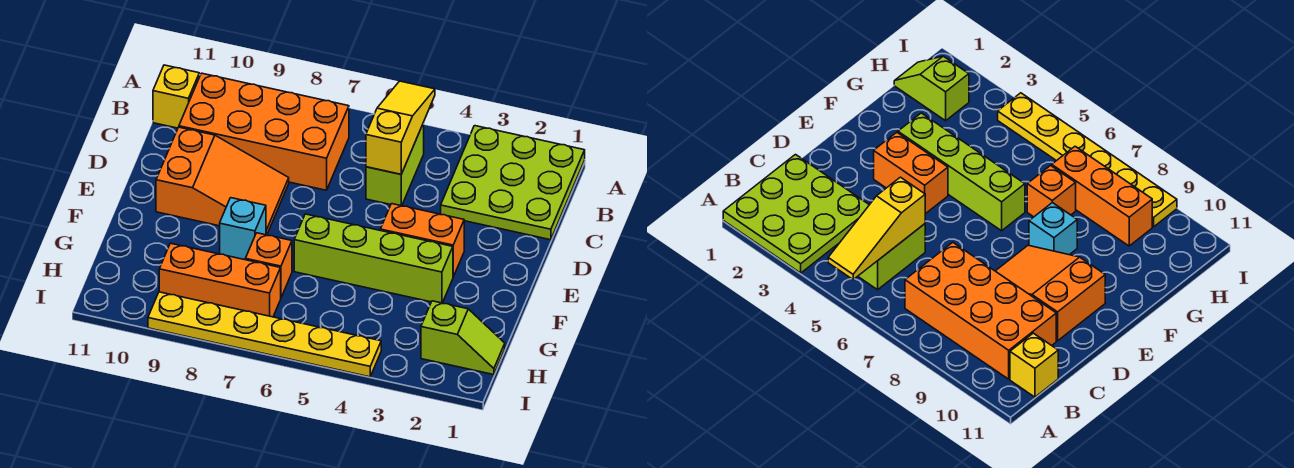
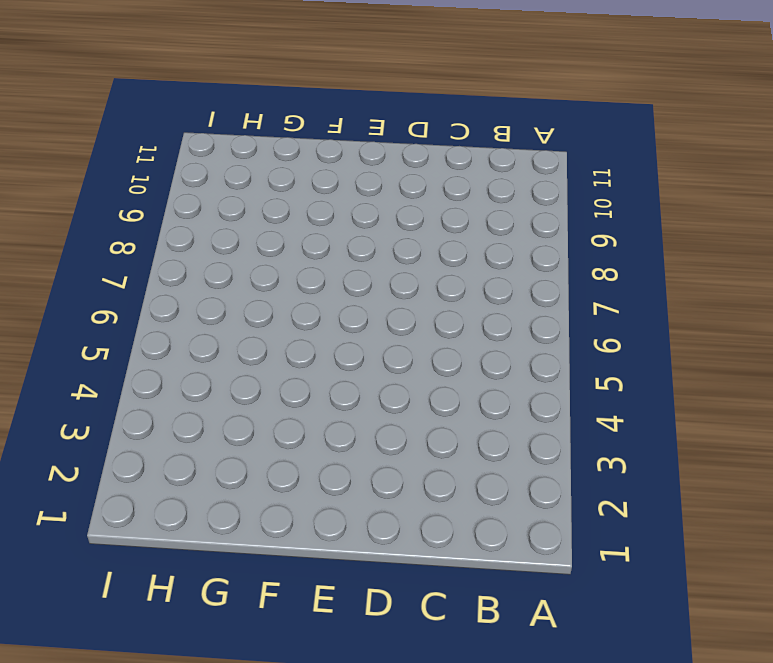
none -> lime 3x3 plate [441,126,585,240]
none -> lime 1x2 brick [366,123,424,206]
none -> orange 2x4 brick [179,73,349,190]

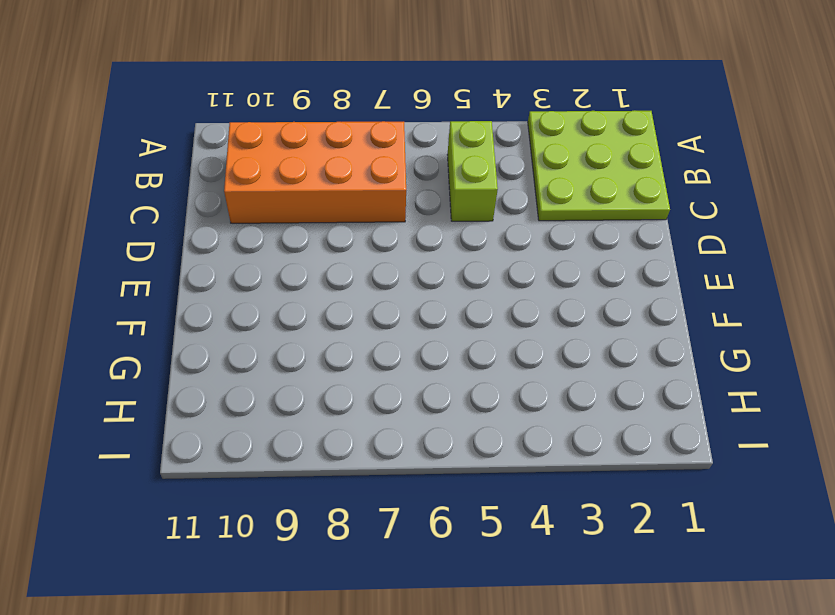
none -> yellow 1x1 brick [153,65,199,128]
none -> orange 2x3 slope [156,127,289,235]
none -> orange 1x2 brick [380,204,464,277]

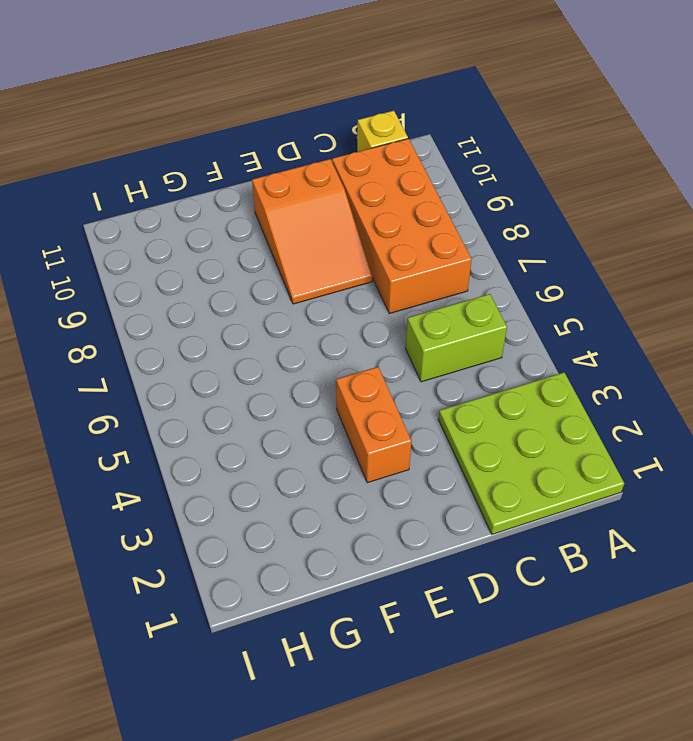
none -> lime 1x4 brick [294,214,453,303]
none -> cyan 1x1 brick [220,198,266,260]
none -> orange 1x1 brick [245,233,292,297]

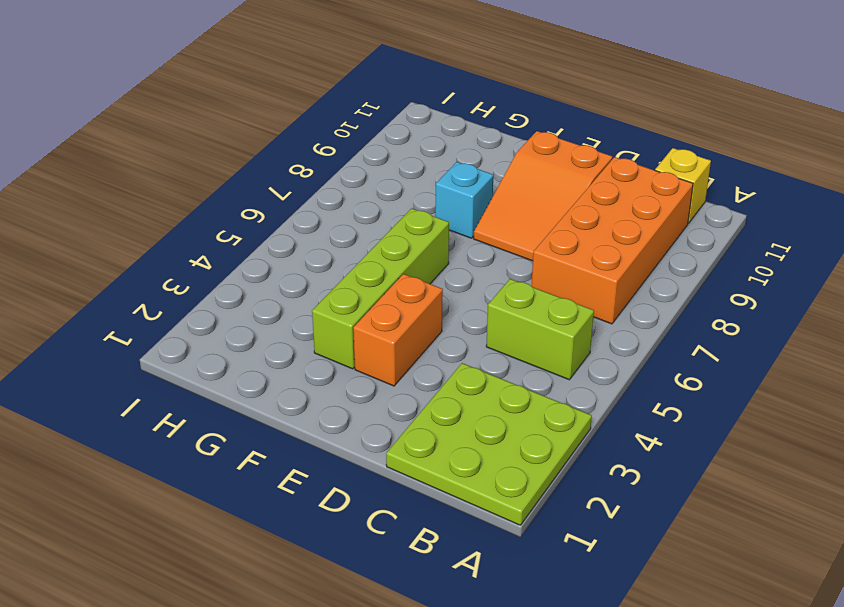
none -> orange 1x1 brick [245,233,292,297]
none -> lime 1x2 slope [421,301,505,375]
none -> orange 1x3 brick [159,243,281,317]

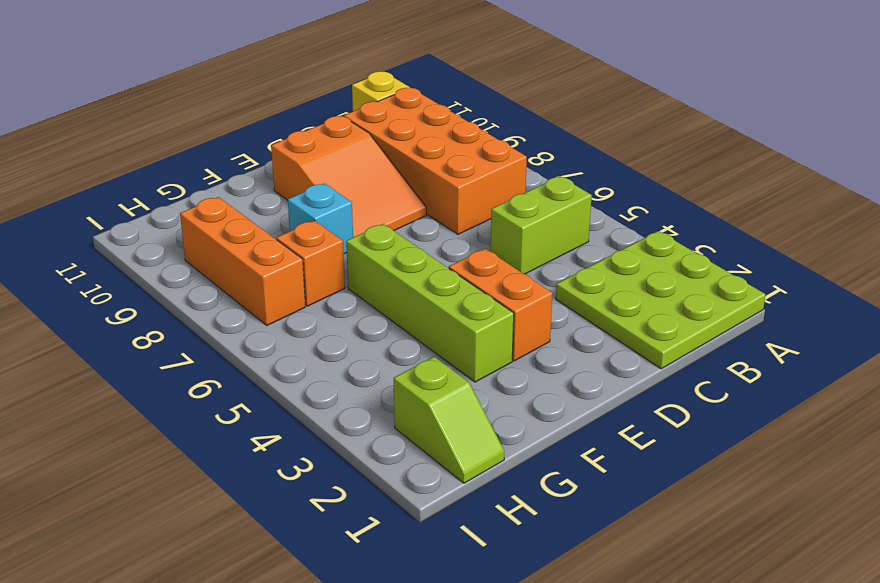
none -> yellow 1x6 plate [148,292,381,377]
none -> yellow 1x3 slope [366,81,435,174]

